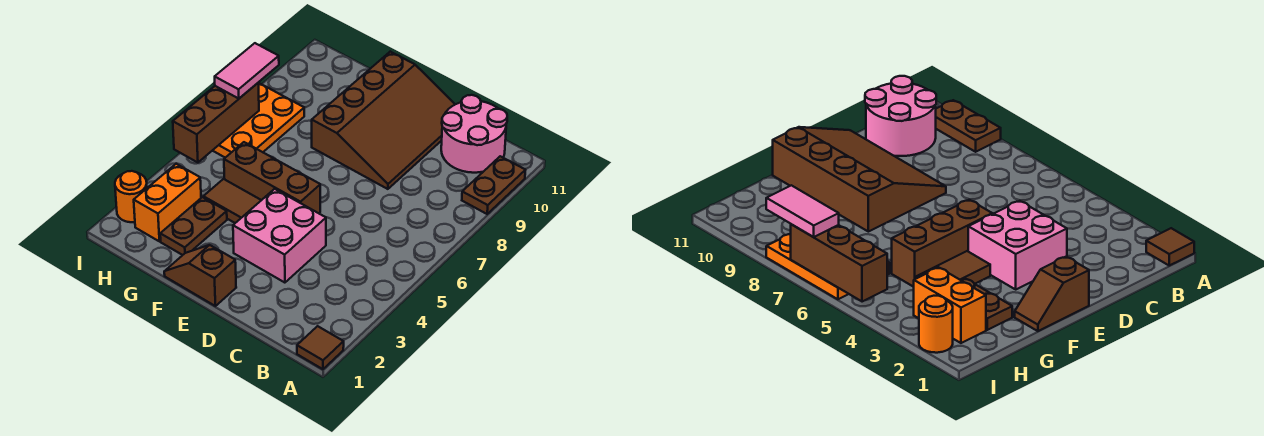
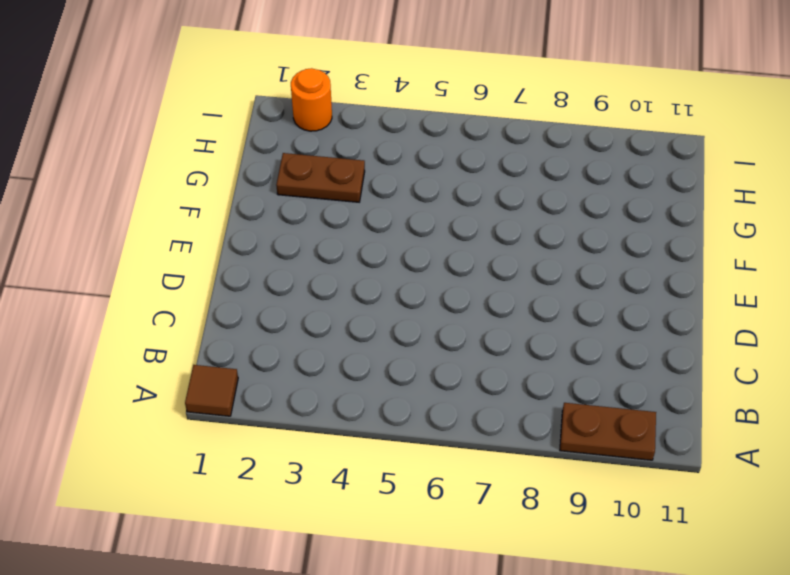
none -> pink 2x2 round brick [441,95,507,173]
none -> pink 2x2 brick [233,189,326,283]
none -> brown 3x4 slope [312,52,455,189]

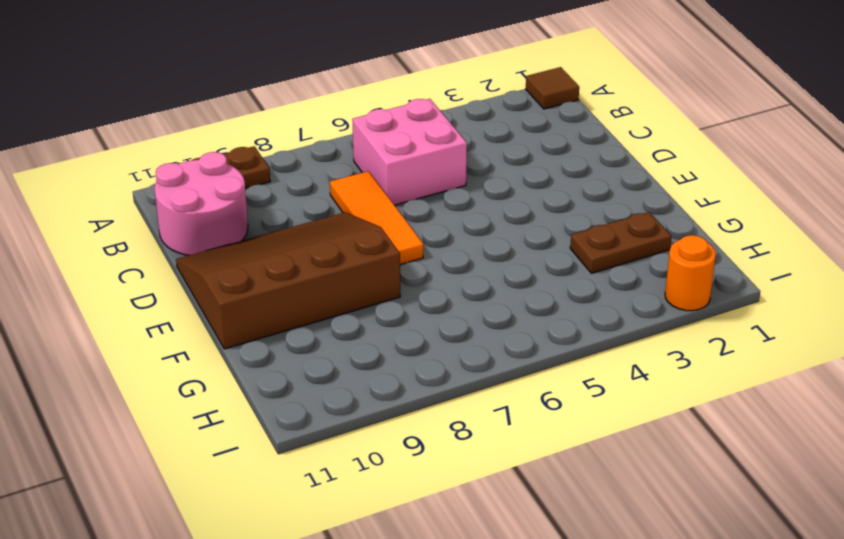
pink 2x2 brick [352,99,467,205] -> pink 2x2 brick moved to [233,189,326,283]
orange 1x3 tile [330,171,423,265] -> none
none -> brown 1x2 slope [164,245,236,306]
none -> brown 1x3 brick [224,142,320,213]
none -> brown 1x2 tile [203,179,261,223]

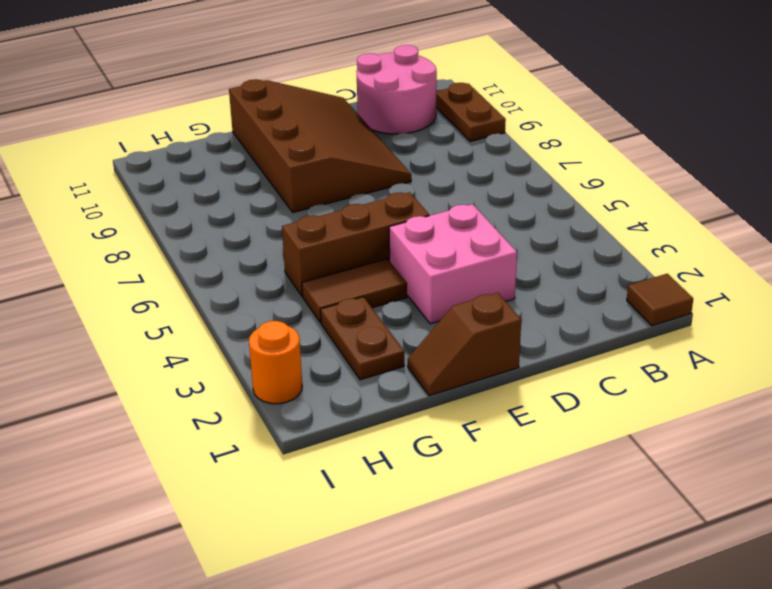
none -> orange 1x2 brick [134,164,201,241]
none -> orange 2x3 plate [212,83,304,158]
none -> brown 1x3 brick [173,83,259,163]

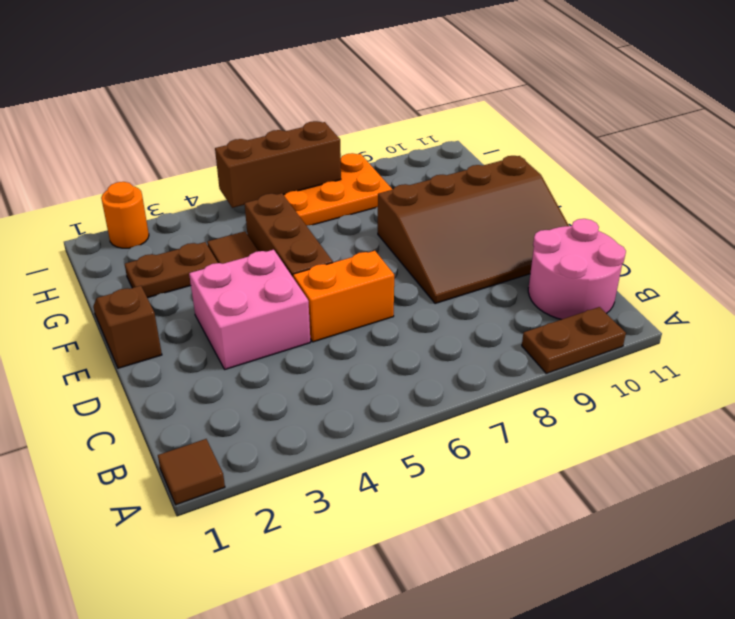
orange 1x2 brick [293,251,394,342] -> orange 1x2 brick moved to [134,164,201,241]
none -> pink 1x2 tile [215,43,279,99]

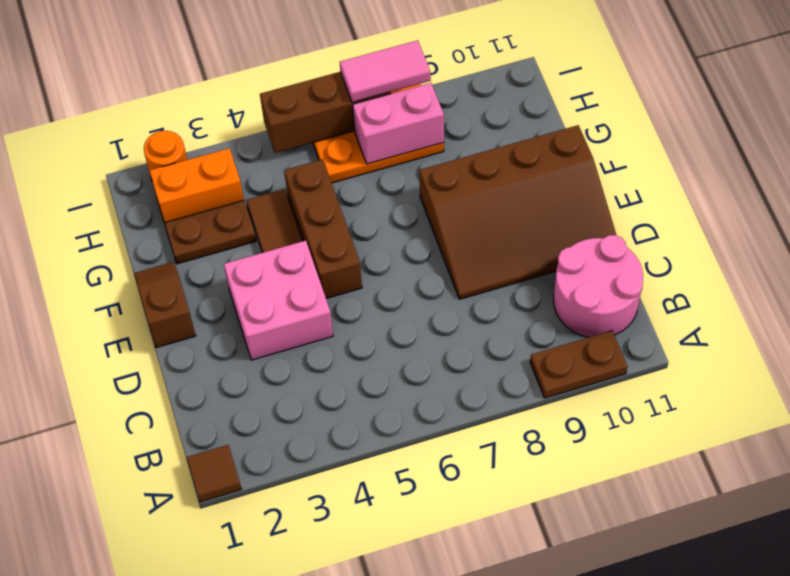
pink 1x2 brick [353,83,444,164] -> none

